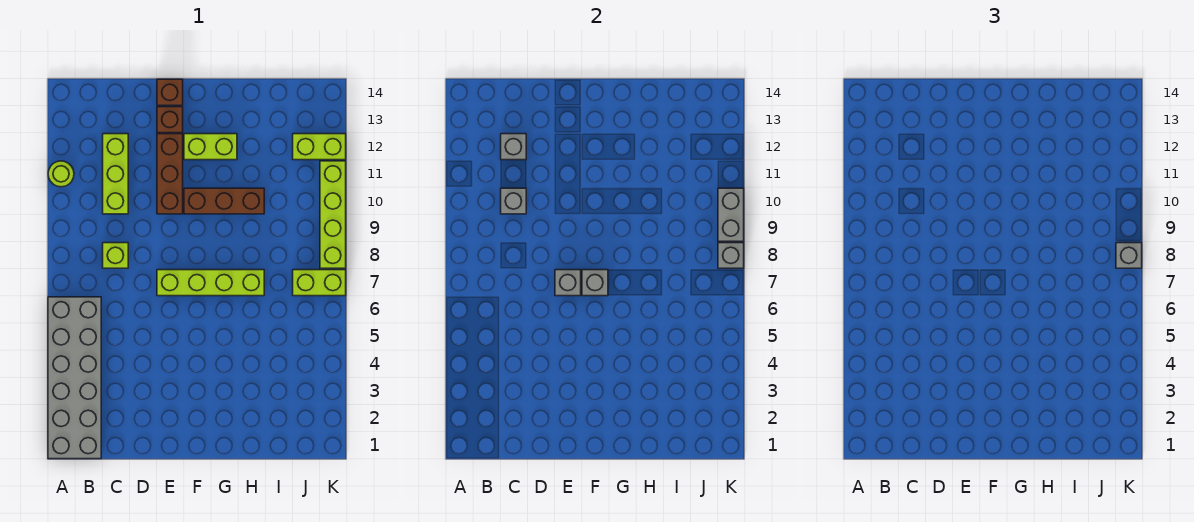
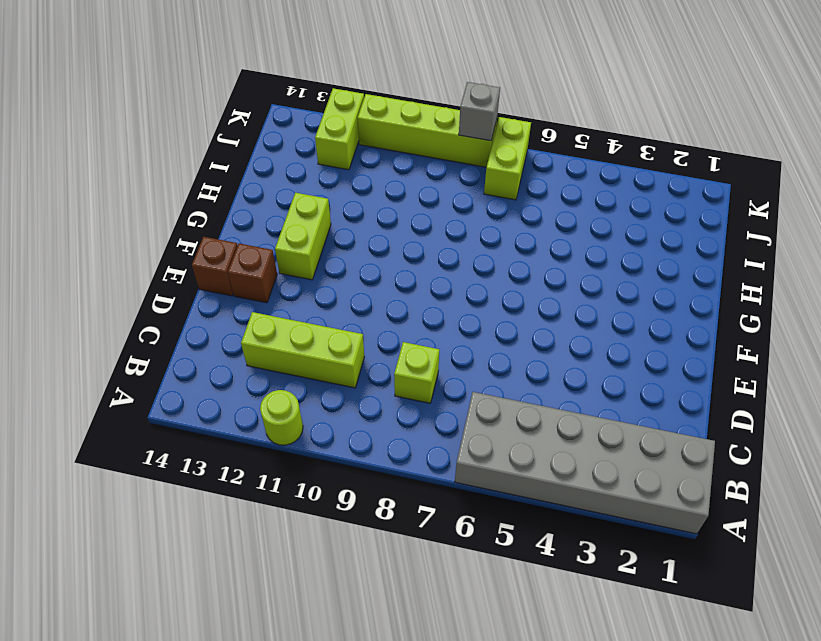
none -> lime 1x4 brick [157,270,264,296]
none -> brown 1x3 brick [157,134,183,214]
none -> brown 1x3 brick [184,188,264,214]

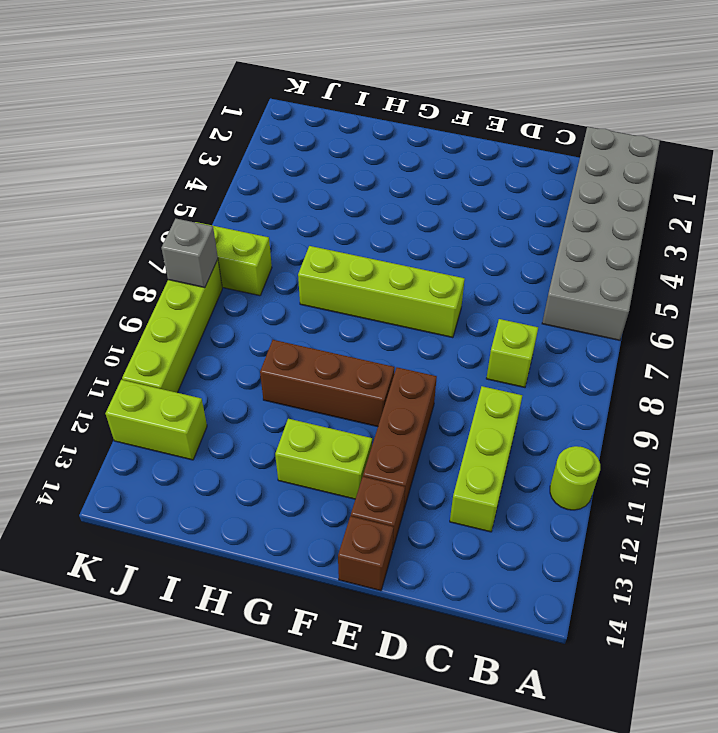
none -> grey 1x1 brick [501,188,526,214]
none -> grey 1x1 brick [501,134,526,160]
none -> grey 1x1 brick [555,270,581,296]

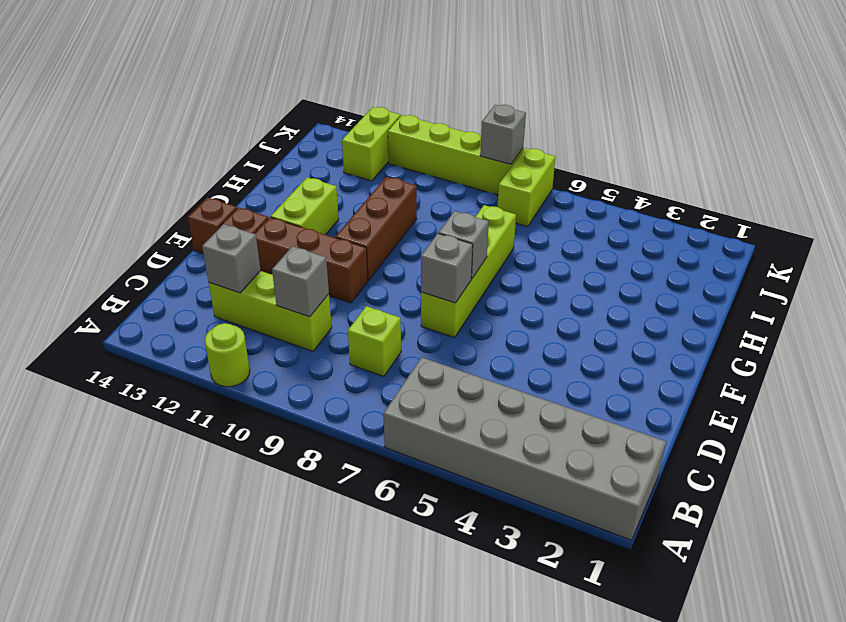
none -> grey 1x2 brick [718,188,744,241]
none -> grey 1x1 brick [1116,243,1142,268]

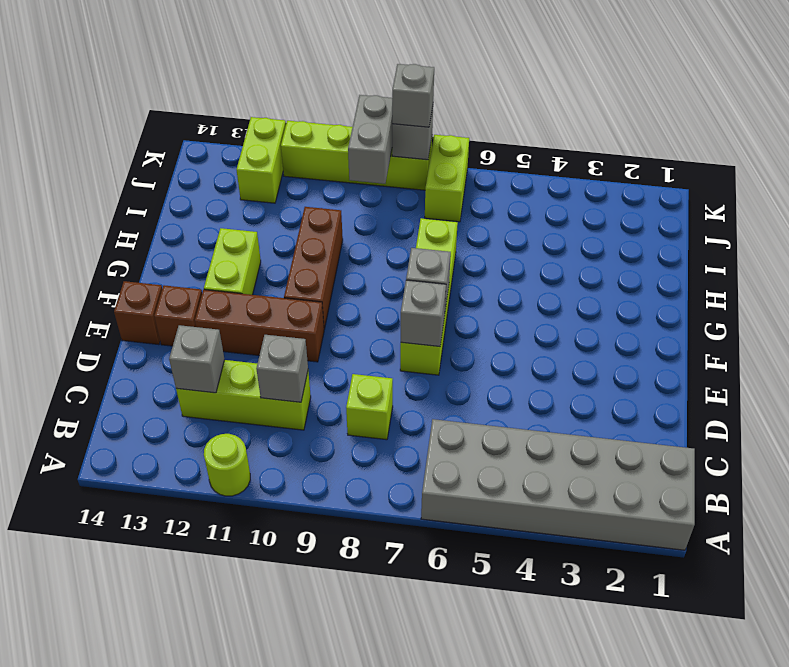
grey 1x2 brick [348,95,392,184] -> grey 1x2 brick turned to [718,188,744,241]

